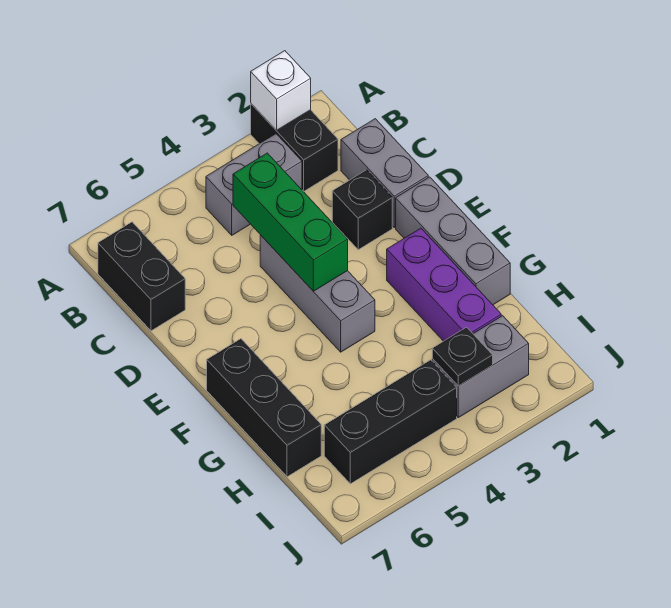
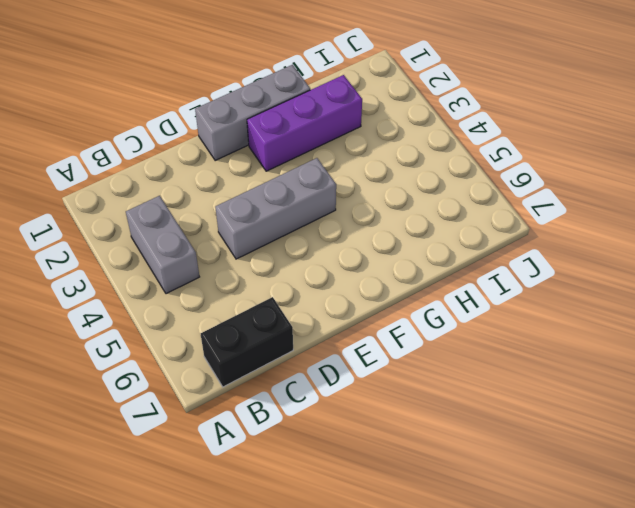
none -> black 1x2 brick [251,104,338,191]
none -> grey 1x2 brick [341,119,428,227]
none -> black 1x1 brick [332,170,392,250]

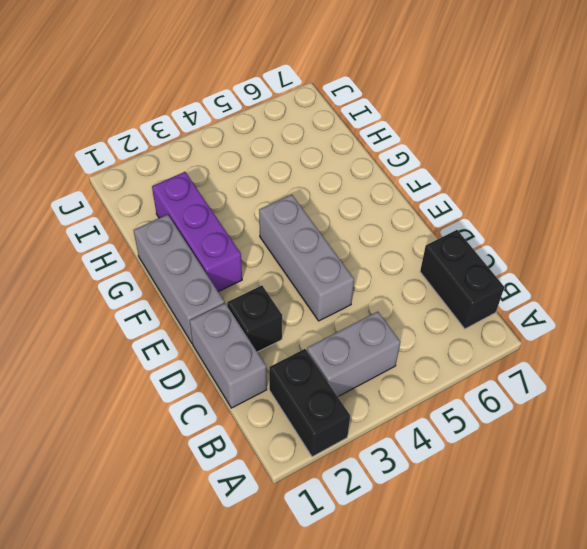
none -> black 1x3 brick [207,339,321,477]
none -> grey 1x2 brick [432,316,529,418]
none -> black 1x3 brick [324,360,457,484]

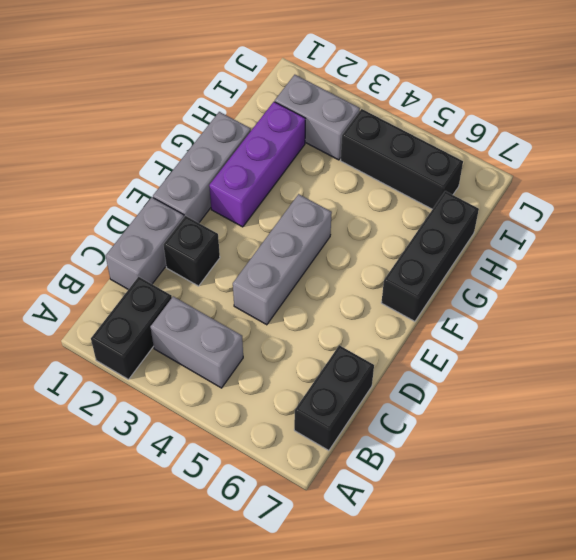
none -> white 1x1 brick [251,51,311,130]
none -> green 1x3 brick [233,153,348,291]
none -> black 1x1 plate [432,327,493,386]

